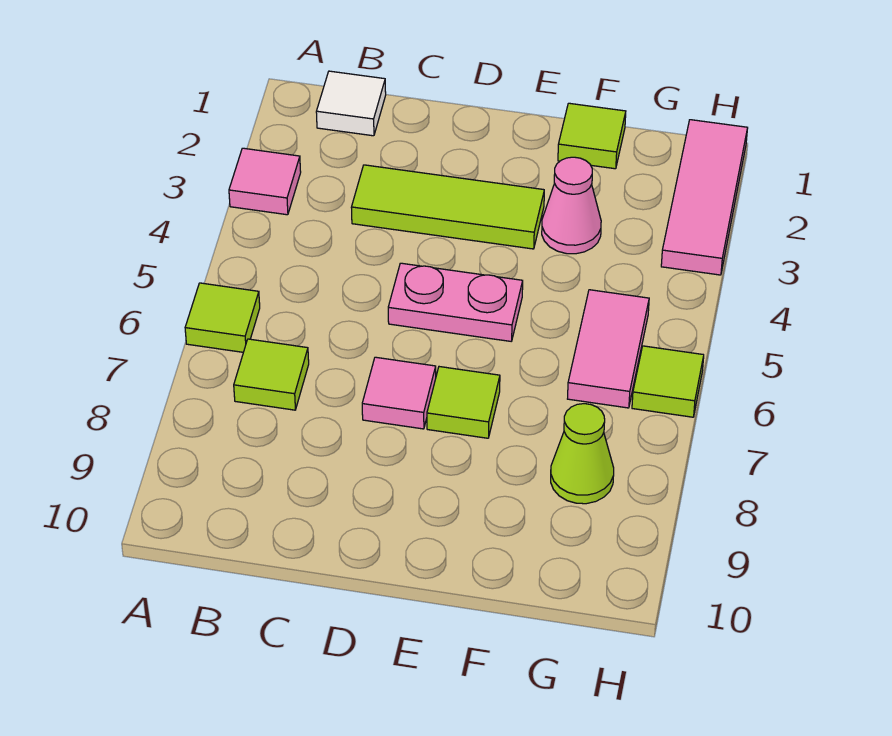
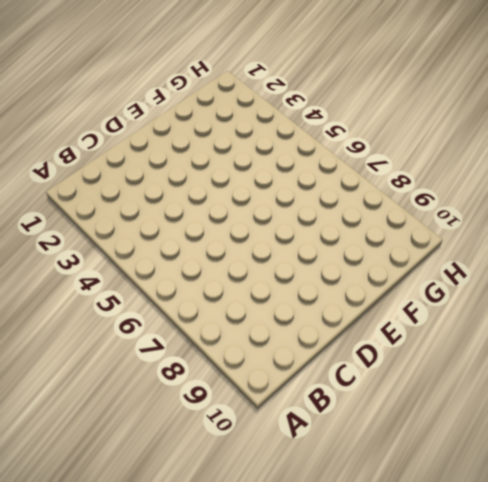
none -> pink 1x1 tile [229,148,301,215]
none -> lime 1x1 tile [185,283,260,352]
none -> white 1x1 tile [316,71,386,136]

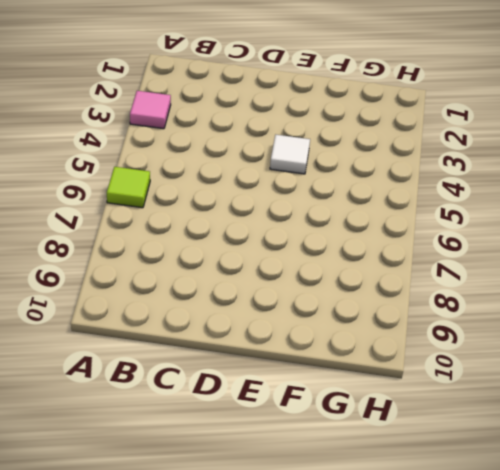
white 1x1 tile [270,135,310,174] -> white 1x1 tile moved to [316,71,386,136]
none -> lime 1x1 tile [234,339,309,410]
none -> lime 1x3 tile [351,165,544,249]
none -> pink 1x2 plate [388,263,523,341]

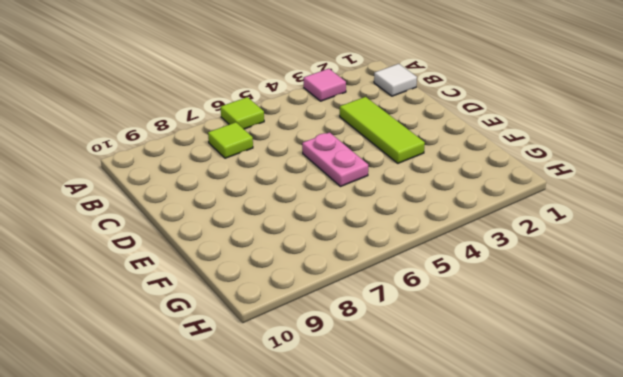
none -> pink 1x1 tile [362,357,436,429]
none -> lime 1x1 tile [427,367,500,438]
none -> lime 1x1 tile [558,103,626,169]

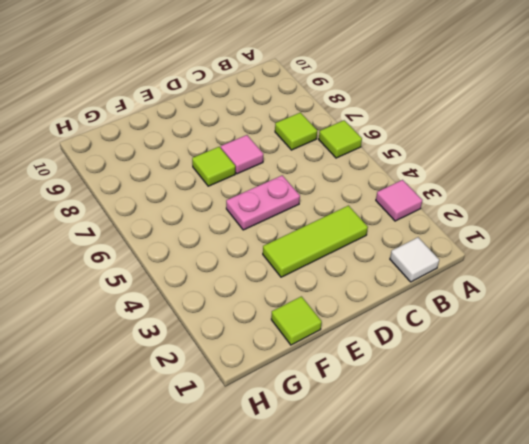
none -> pink 1x1 cone [542,157,601,254]
none -> pink 1x2 tile [568,290,649,408]
none -> lime 1x1 cone [551,404,614,504]

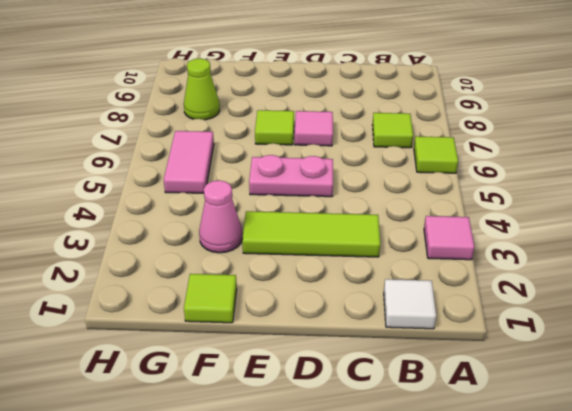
none -> pink 1x3 tile [661,120,748,275]
none -> lime 1x1 tile [632,346,704,417]

